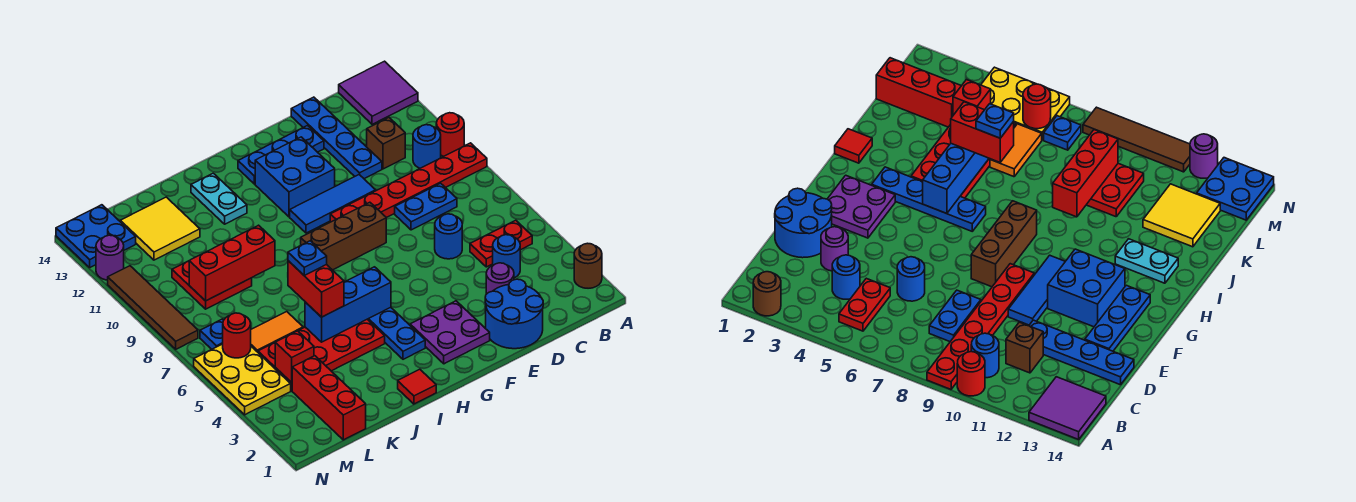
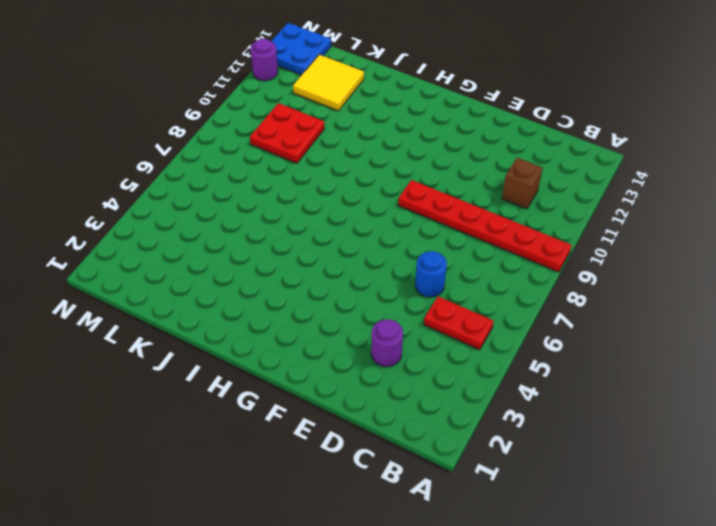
none -> brown 1x1 round brick [574,243,602,288]
none -> red 1x1 round brick [436,113,464,156]
none -> purple 2x2 tile [339,61,418,124]
none -> blue 1x1 round brick [413,125,441,168]

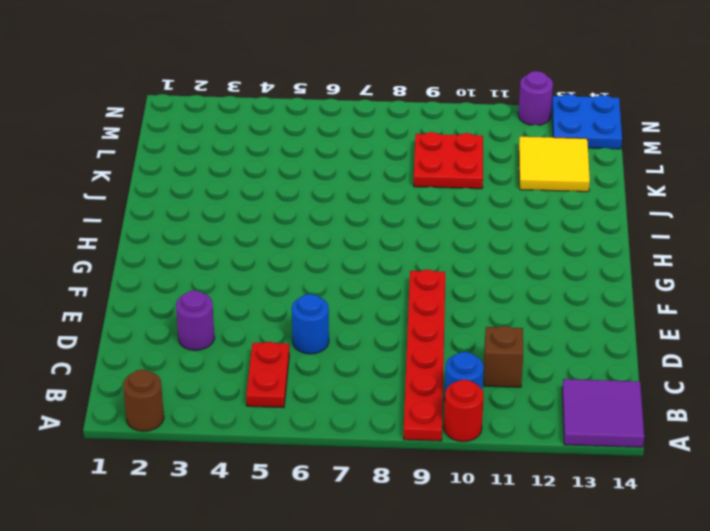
none -> blue 1x1 round brick [493,235,520,278]
none -> blue 1x2 plate [395,183,457,230]
none -> blue 2x2 round brick [485,279,543,349]
none -> blue 1x4 plate [291,97,382,179]

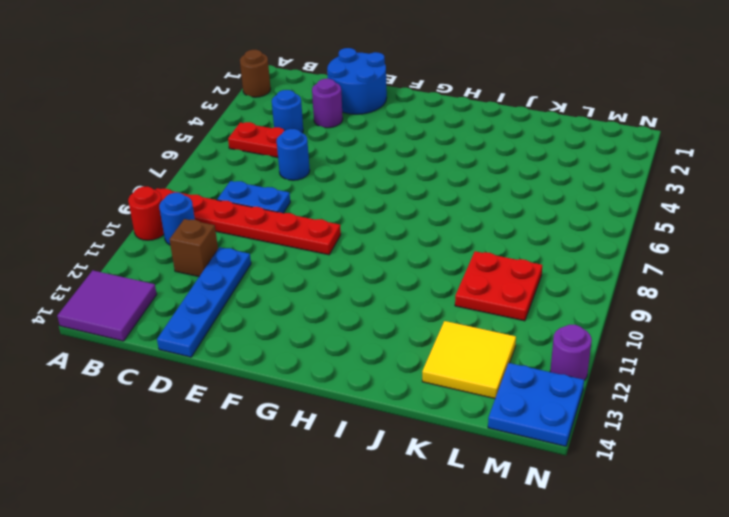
none -> blue 1x3 tile [290,175,376,233]
none -> blue 1x3 plate [238,126,324,184]
none -> purple 2x2 plate [410,301,490,364]
none -> brown 1x3 brick [301,202,386,270]

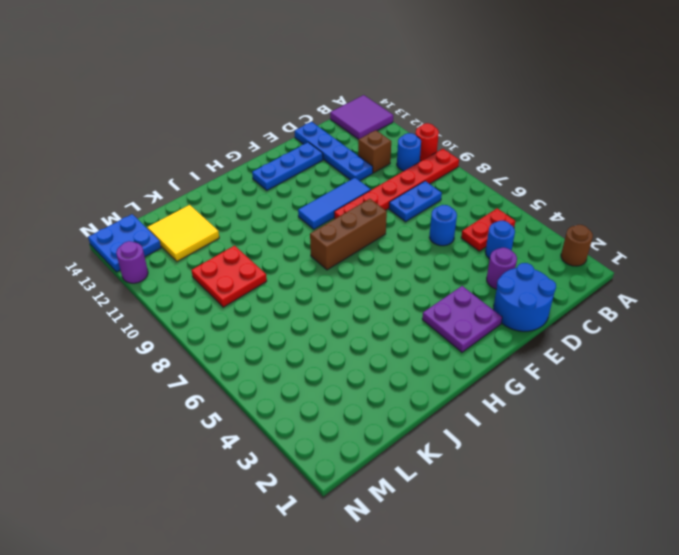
none -> blue 2x2 brick [255,137,335,217]
none -> blue 1x4 plate [368,307,425,359]
none -> red 1x1 tile [398,369,436,404]
none -> red 2x4 plate [258,319,385,391]

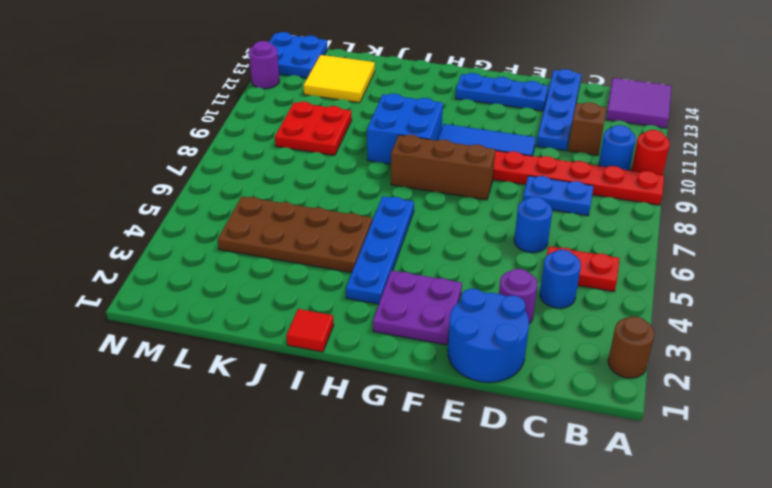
blue 2x2 brick [367,94,443,164] -> blue 2x2 brick moved to [255,137,335,217]
brown 2x4 plate [218,196,372,273] -> red 2x4 plate [258,319,385,391]
none -> cyan 1x2 plate [191,173,247,224]
none -> orange 1x2 tile [251,312,303,352]
none -> red 1x3 brick [292,356,366,440]
none -> yellow 2x3 plate [194,344,291,415]

